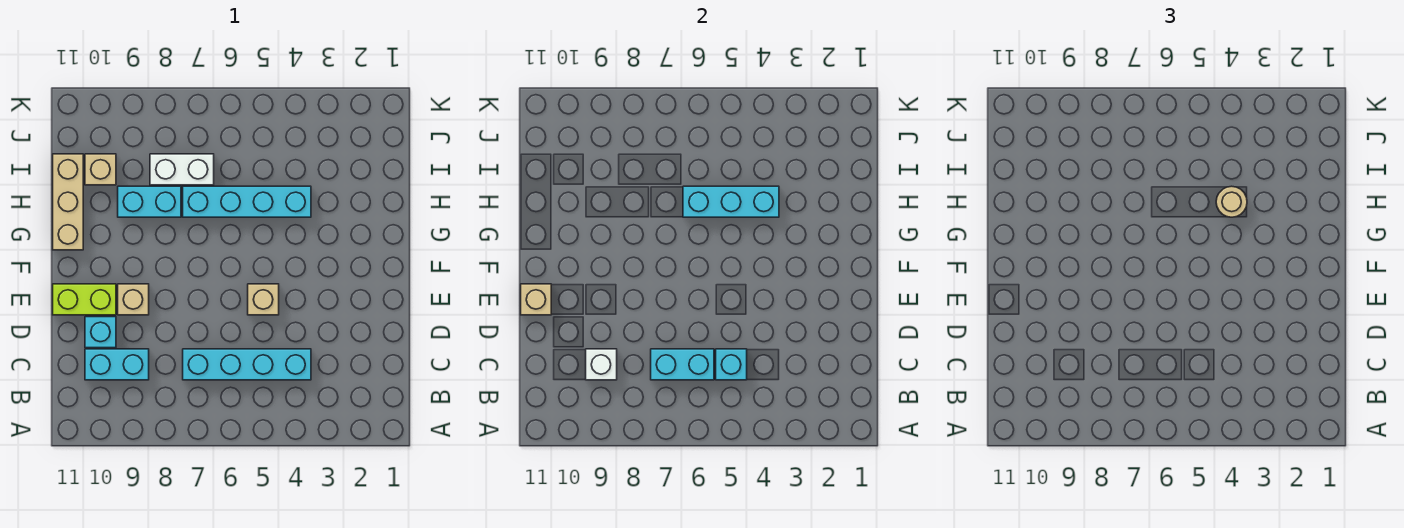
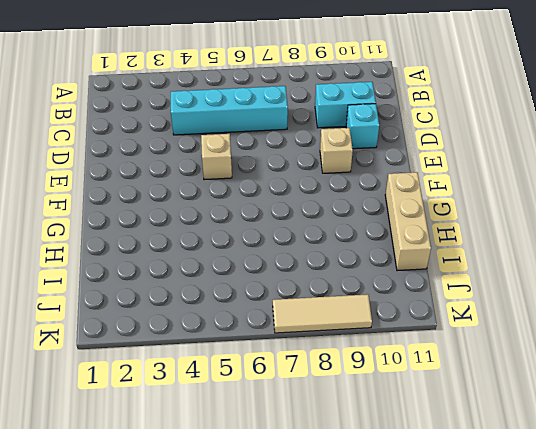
tan 1x3 tile [273,294,372,333] -> none
none -> lime 1x2 brick [53,284,116,315]
none -> cyan 1x4 brick [183,186,311,217]
none -> cyan 1x2 brick [118,186,181,217]

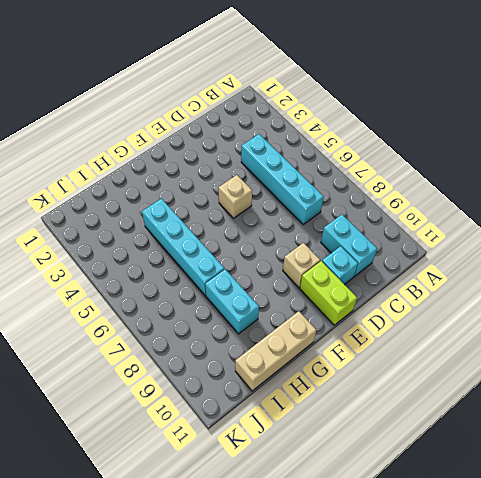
none -> white 1x2 brick [150,154,214,185]
none -> tan 1x1 brick [85,154,116,185]
none -> cyan 1x1 brick [716,349,747,380]

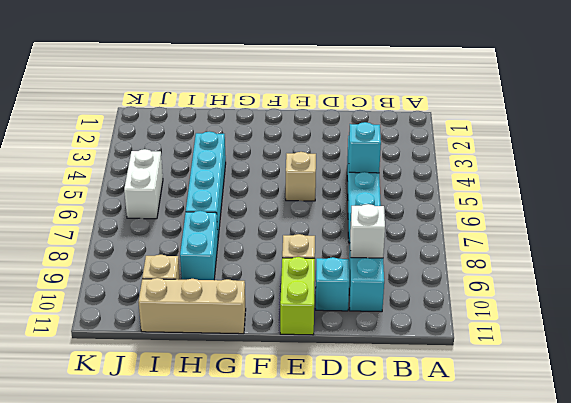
white 1x2 brick [124,149,163,219] -> white 1x2 brick moved to [150,154,214,185]
none -> cyan 1x2 brick [651,349,714,380]
none -> tan 1x1 brick [521,284,551,315]
none -> cyan 1x3 brick [683,186,779,217]

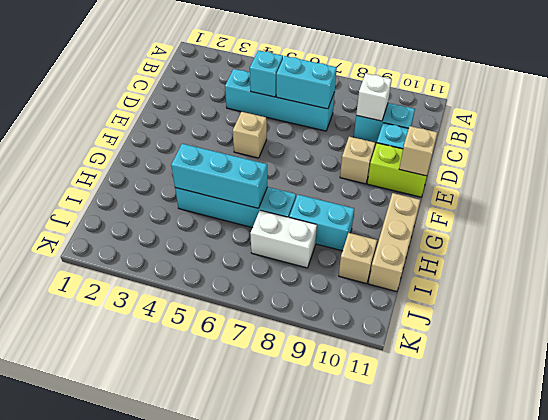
none -> tan 1x1 round brick [1216,186,1247,217]

